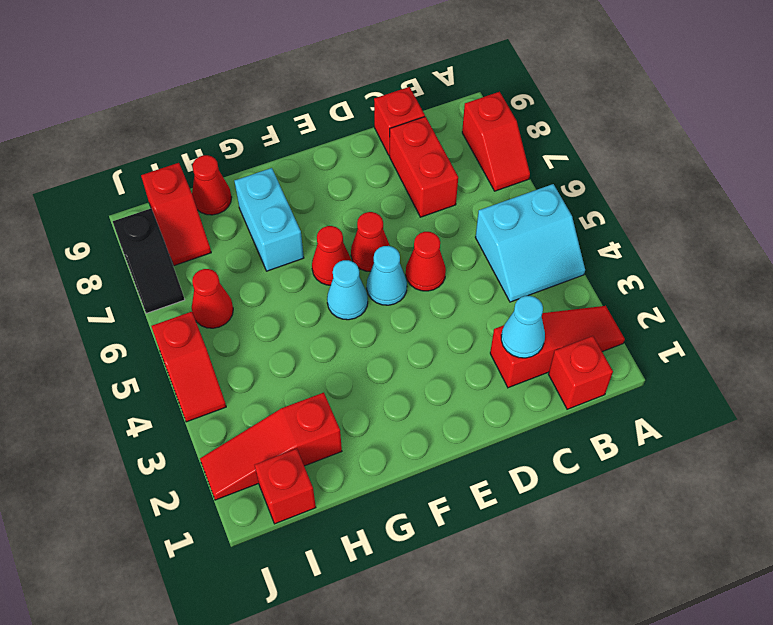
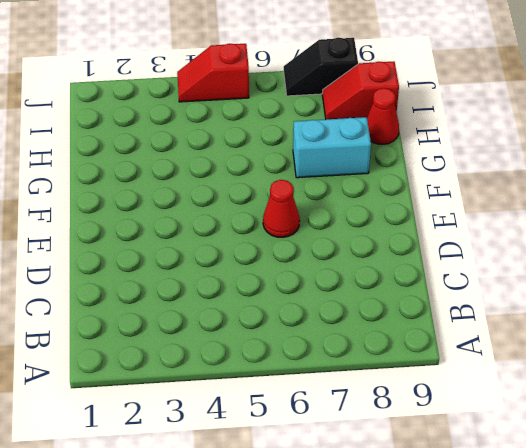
none -> red 1x3 slope [490,306,625,388]
none -> cyan 2x2 slope [475,184,585,302]
none -> red 1x2 slope [462,92,530,191]

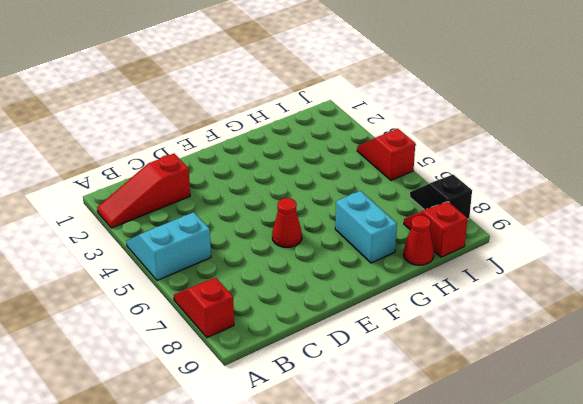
none -> red 1x1 brick [548,336,613,409]
none -> red 1x2 brick [390,117,458,217]
none -> red 1x1 brick [374,87,425,156]

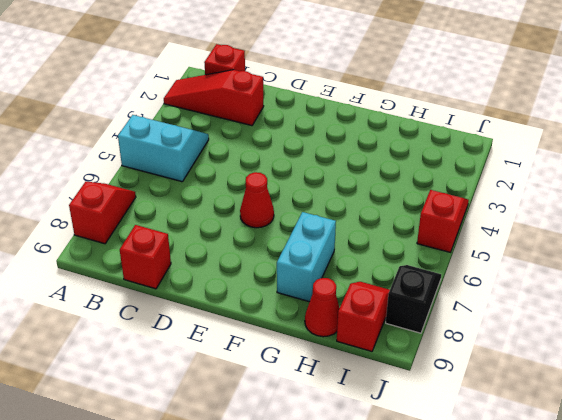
none -> red 1x2 brick [390,117,458,217]
none -> red 1x1 cone [406,232,446,291]
none -> cyan 1x1 cone [367,246,407,305]

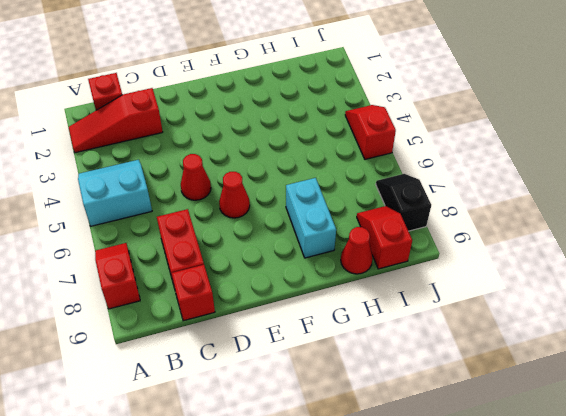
none -> cyan 1x1 cone [367,246,407,305]
none -> cyan 1x1 cone [327,260,368,320]
none -> red 1x1 cone [312,226,351,285]

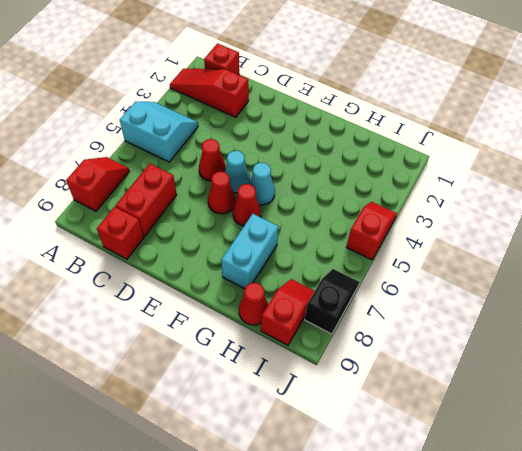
none -> red 1x3 slope [200,393,342,500]
none -> red 1x1 brick [255,449,316,524]
none -> red 1x1 cone [192,269,233,328]

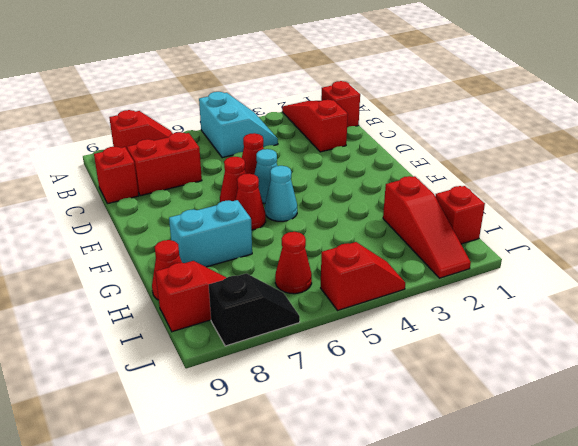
none -> cyan 1x1 cone [501,296,545,358]

